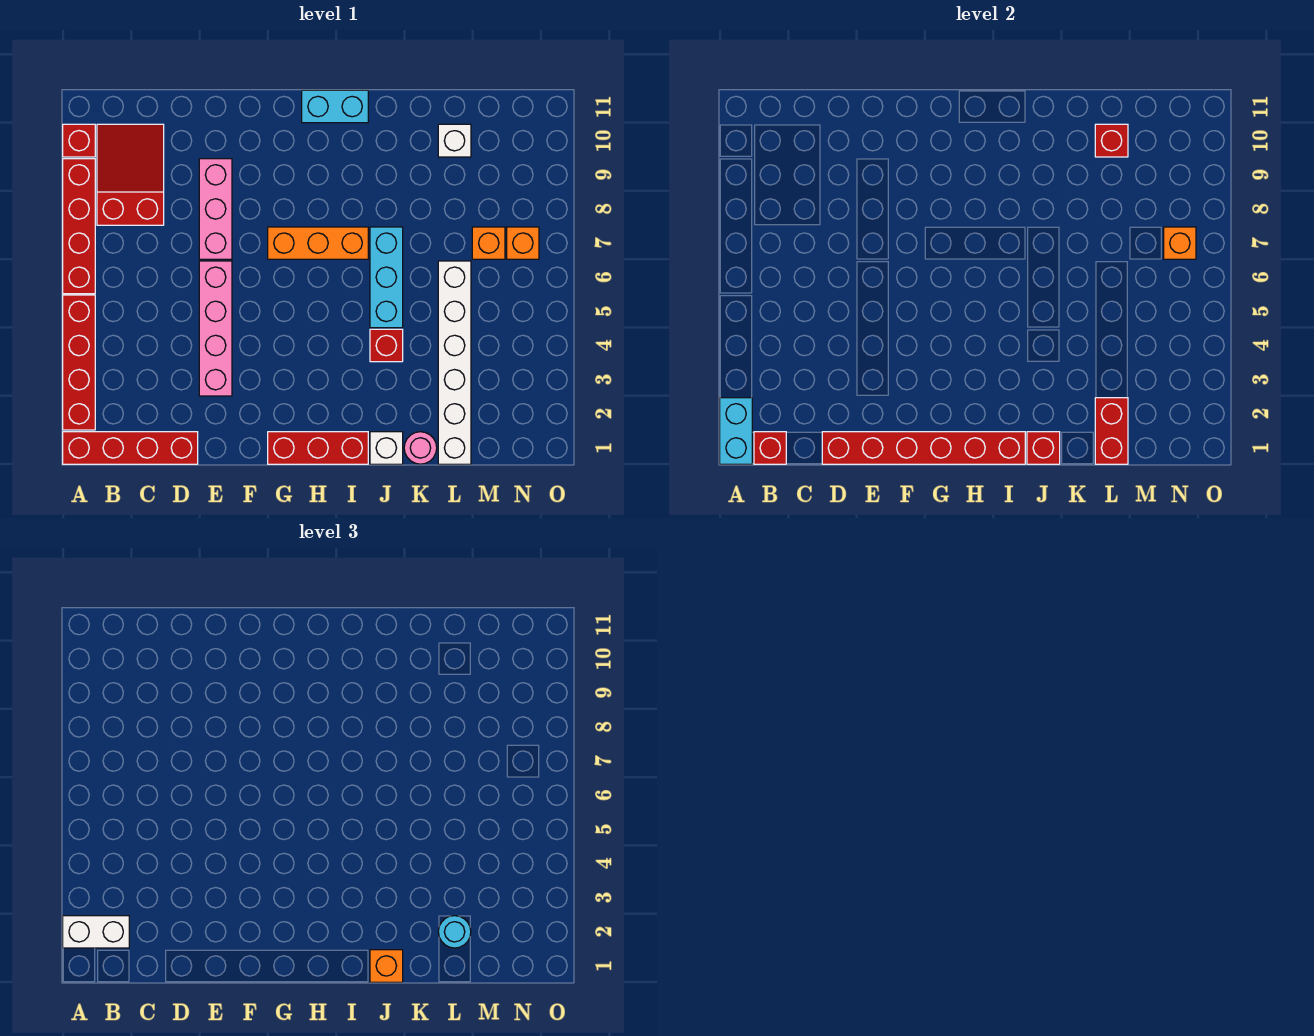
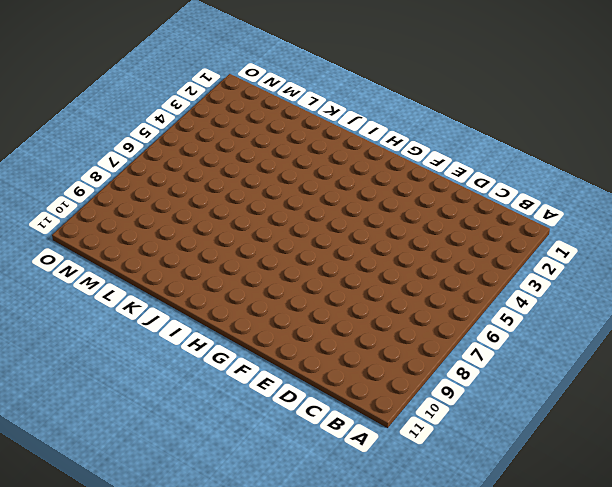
none -> red 1x4 brick [63,432,198,464]
none -> red 1x4 brick [63,295,95,430]
none -> red 1x4 brick [63,159,95,294]

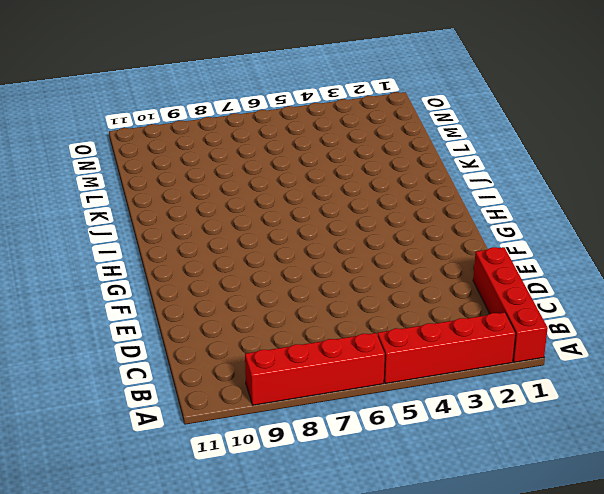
none -> red 1x1 brick [63,124,95,157]
none -> red 2x3 slope [97,124,164,225]
none -> pink 1x4 brick [199,261,232,396]

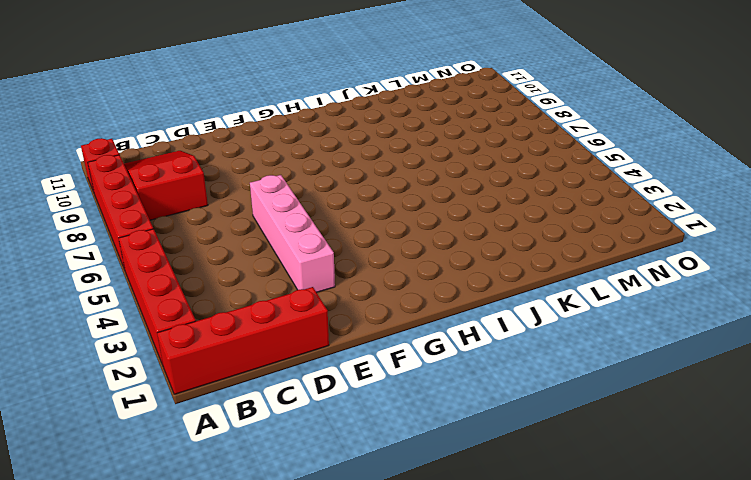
none -> pink 1x3 brick [199,159,232,259]
none -> red 1x3 brick [268,432,368,464]
none -> orange 1x3 brick [268,227,368,259]

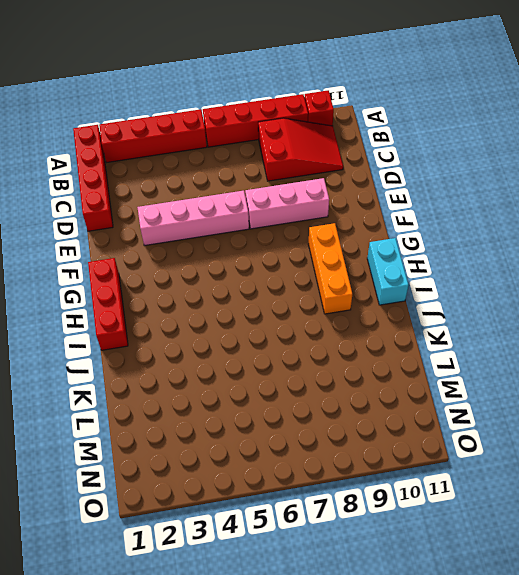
orange 1x3 brick [309,223,352,314] -> orange 1x3 brick moved to [268,227,368,259]
none -> white 1x1 brick [370,432,403,464]
none -> red 1x1 brick [370,329,403,362]
none -> cyan 1x3 brick [370,227,403,328]

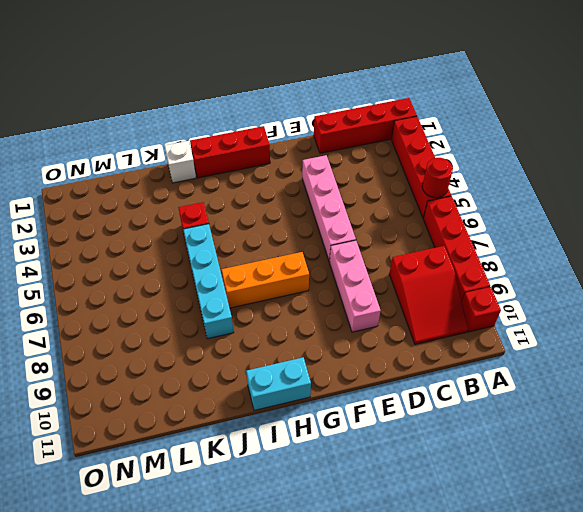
red 1x1 round brick [422,158,453,198] -> none
cyan 1x4 brick [183,224,234,339] -> cyan 1x3 brick [370,227,403,328]
none -> pink 1x1 round brick [404,432,437,464]
none -> white 1x6 brick [438,261,471,464]
none -> white 1x1 brick [438,124,471,157]

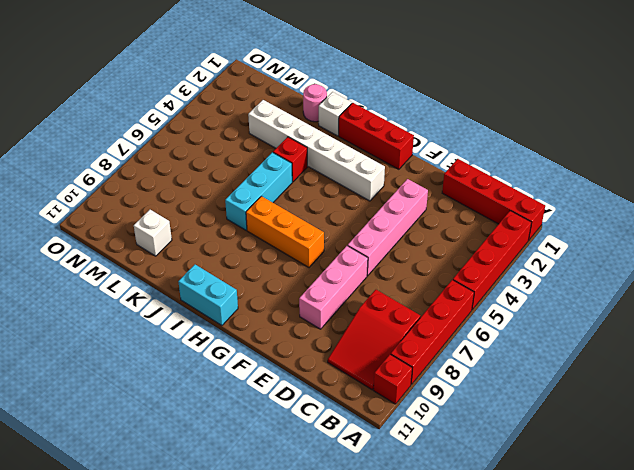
white 1x6 brick [248,100,385,201] -> white 1x6 brick turned to [438,261,471,464]
none -> orange 1x1 brick [472,227,505,259]
none -> orange 1x1 brick [507,227,539,259]
none -> cyan 1x2 brick [720,398,752,464]

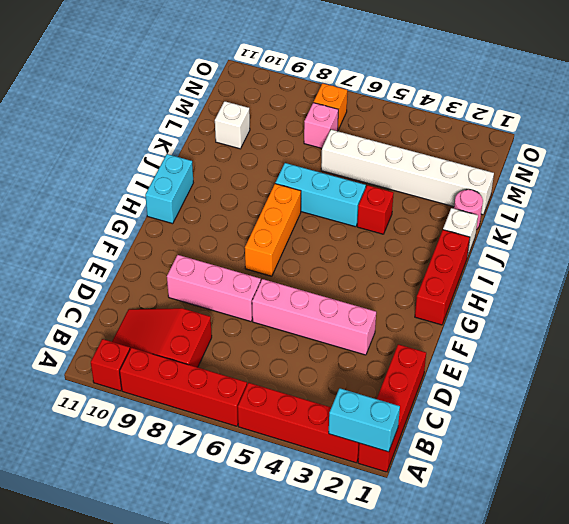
pink 1x1 brick [304,103,338,148] -> orange 1x1 brick [472,227,505,259]
none -> red 1x1 brick [754,432,786,464]
none -> red 1x6 brick [822,432,1025,464]
none -> red 1x1 brick [1027,432,1060,464]

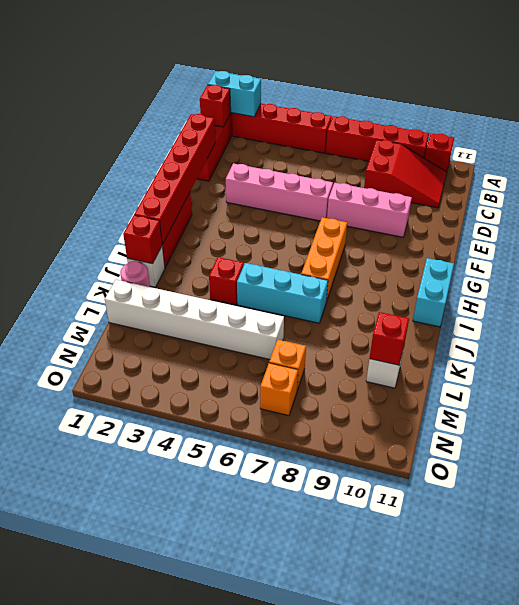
none -> red 1x2 brick [1095,398,1128,464]
none -> orange 1x1 brick [1164,227,1196,259]
none -> white 1x2 brick [63,916,129,948]

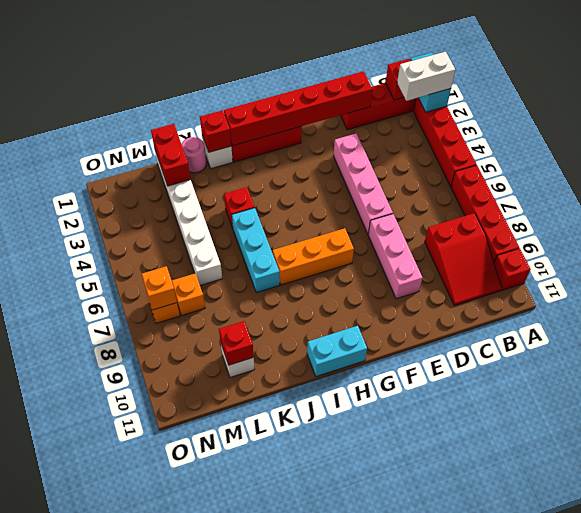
none -> orange 1x1 brick [370,950,403,982]
none -> cyan 1x1 round brick [438,916,471,948]

